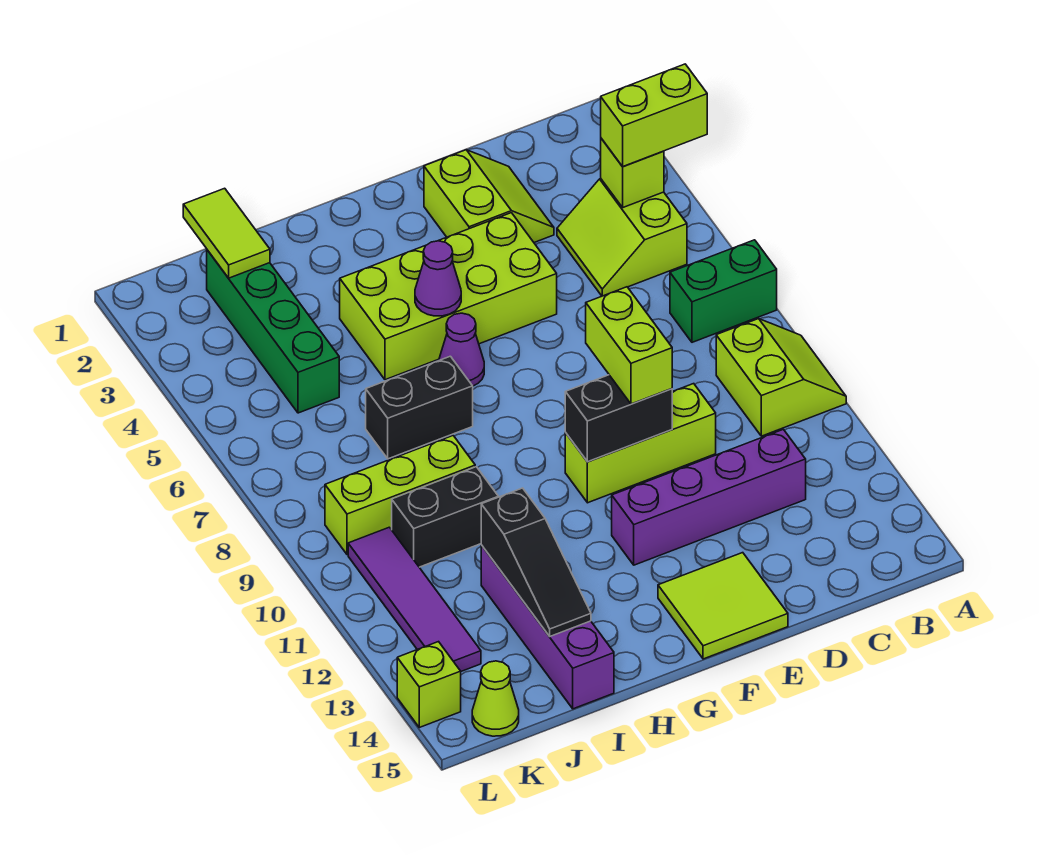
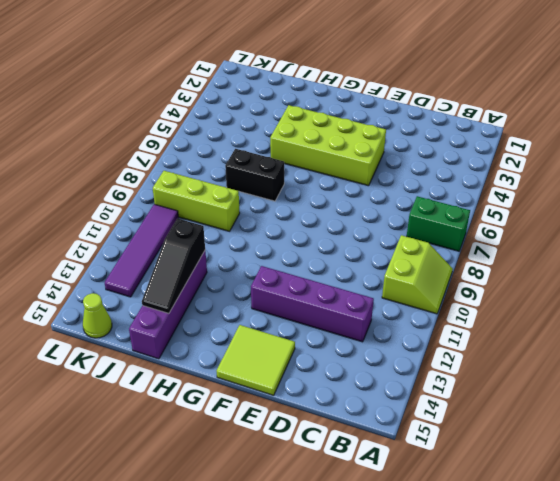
none -> lime 2x2 slope [557,178,687,296]
none -> lime 2x2 slope [424,150,554,242]
none -> lime 1x3 brick [565,384,716,503]

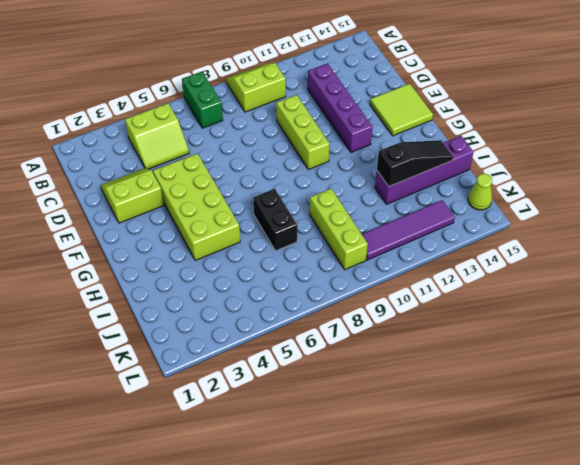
none -> purple 1x1 cone [439,313,484,386]
none -> black 1x2 brick [392,467,498,567]
none -> green 1x4 brick [207,250,339,413]

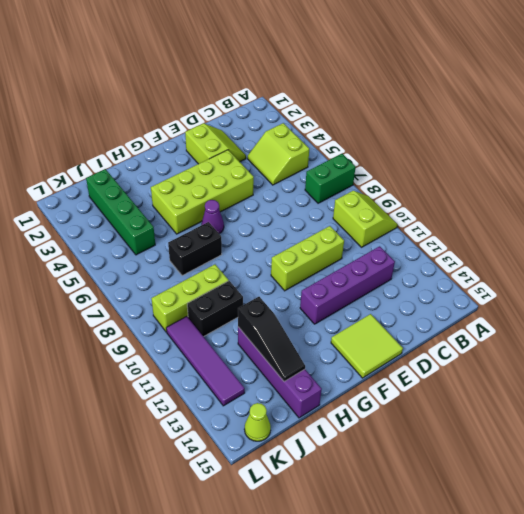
none -> lime 1x1 brick [397,642,461,727]
none -> lime 1x1 brick [601,138,664,207]
none -> black 1x2 brick [565,375,672,462]

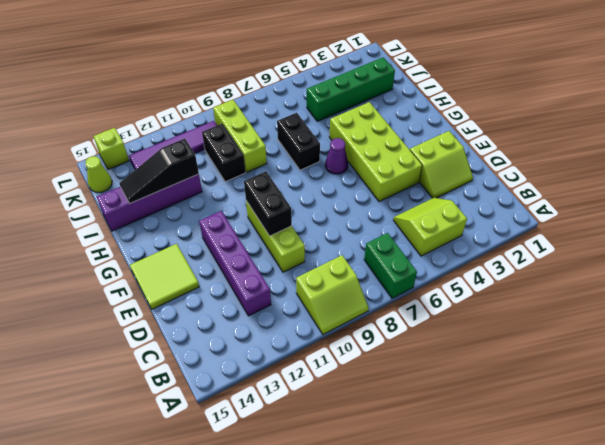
none -> lime 1x1 brick [601,138,664,207]
none -> purple 1x1 cone [415,241,461,316]
none -> lime 1x2 tile [183,188,270,278]

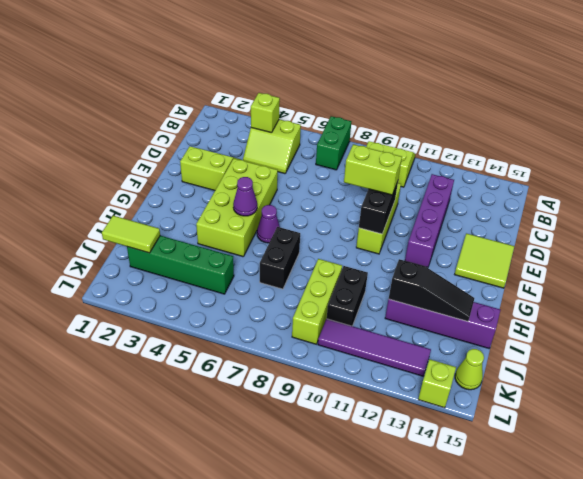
none -> lime 1x2 brick [601,64,707,167]

